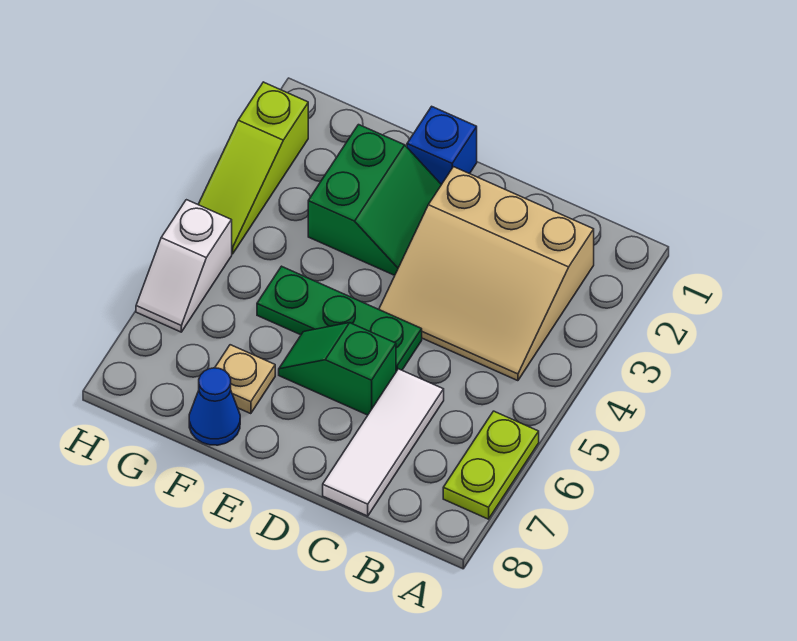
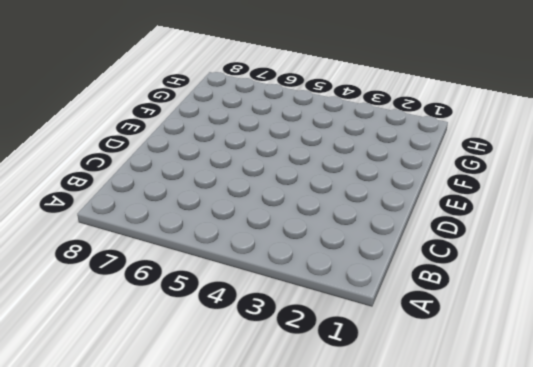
none -> lime 1x2 plate [443,411,539,519]
none -> tan 3x3 slope [379,167,594,381]

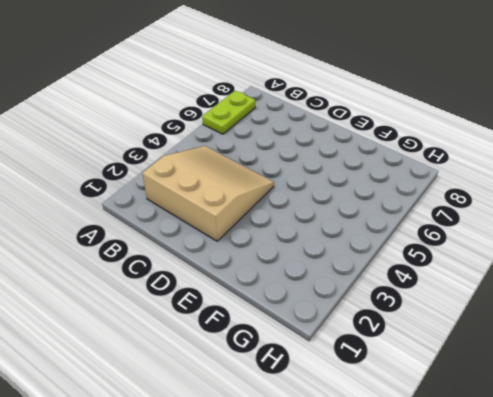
none -> white 1x3 tile [323,369,444,516]
none -> green 1x3 plate [257,266,422,371]

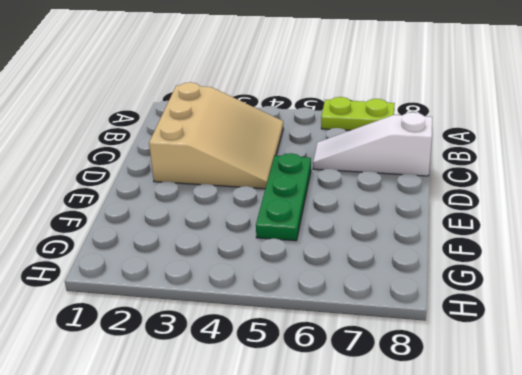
white 1x3 slope [313,112,432,176] -> white 1x3 tile [323,369,444,516]
none -> green 1x2 slope [279,323,396,415]
none -> blue 1x1 brick [407,106,477,185]

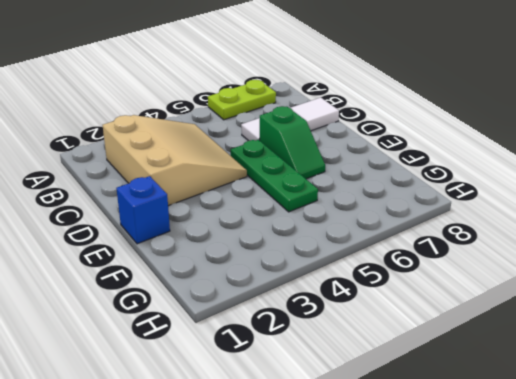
none -> green 2x2 slope [308,125,441,275]
none -> tan 1x1 plate [215,345,275,414]

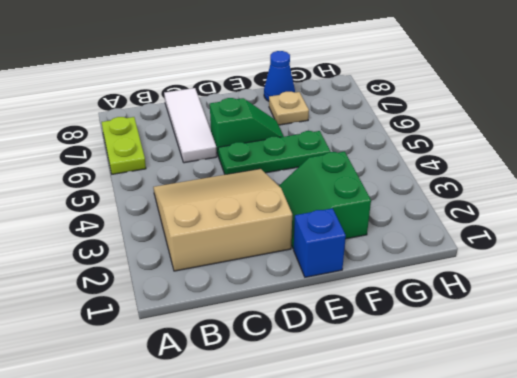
none -> lime 1x3 slope [198,82,308,254]
none -> white 1x2 slope [136,200,232,332]

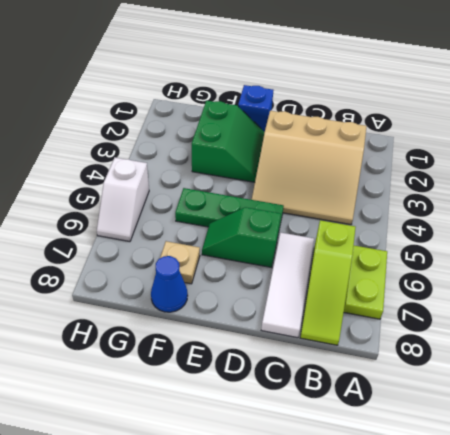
lime 1x3 slope [300,220,356,345] -> lime 1x3 slope moved to [198,82,308,254]

